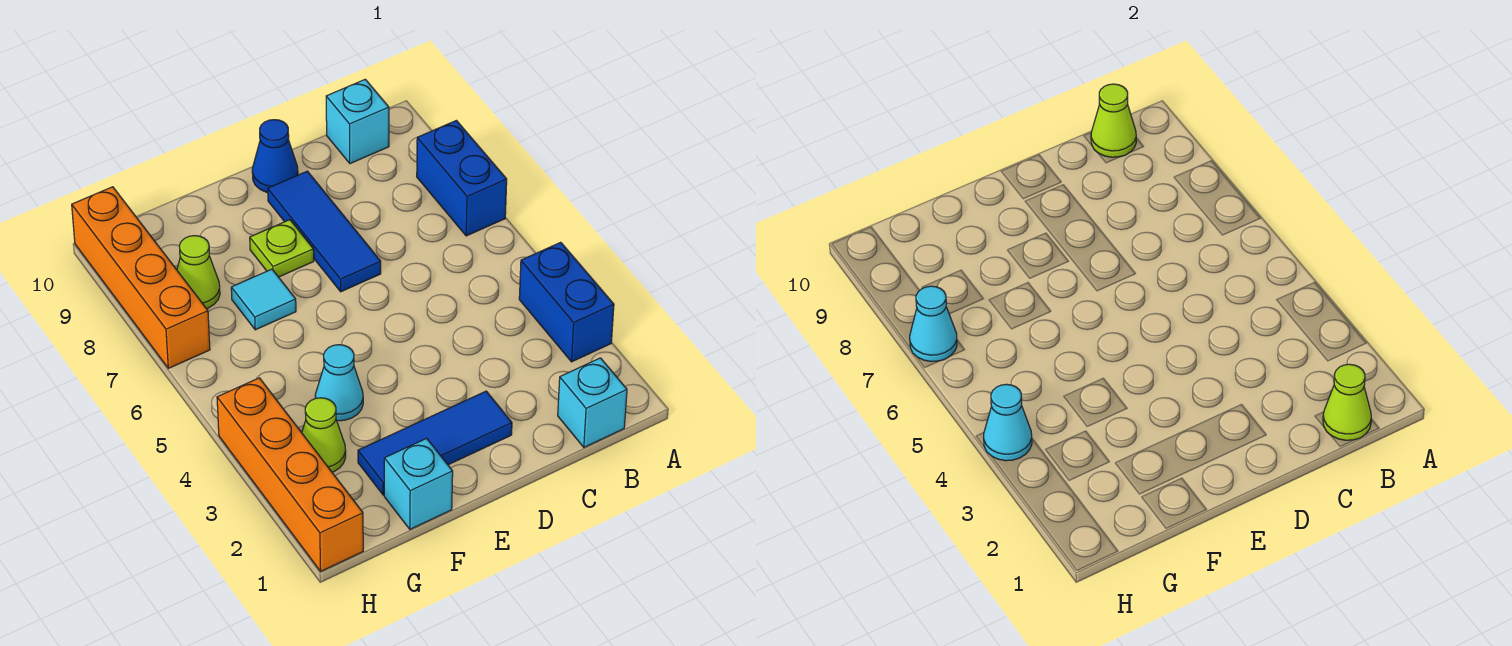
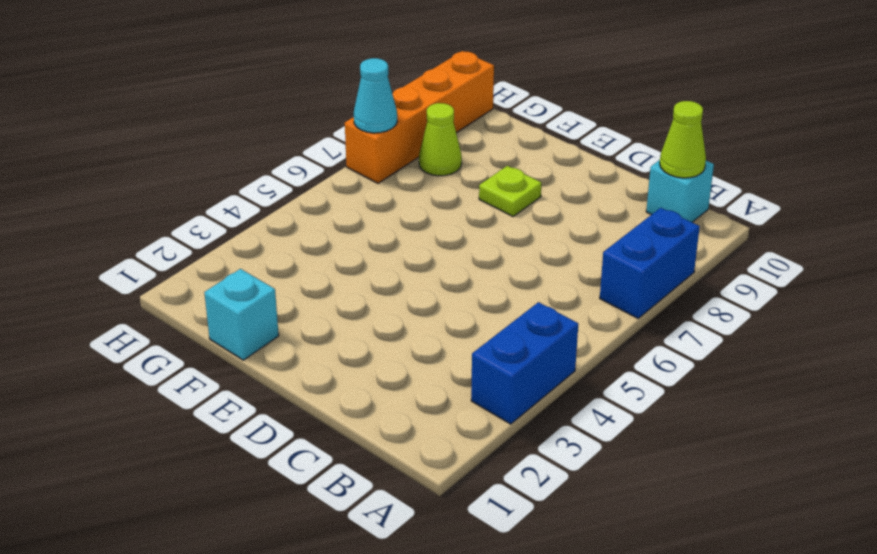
none -> cyan 1x1 brick [558,358,627,447]
none -> blue 1x3 tile [358,391,512,495]
none -> blue 1x3 tile [268,171,381,292]

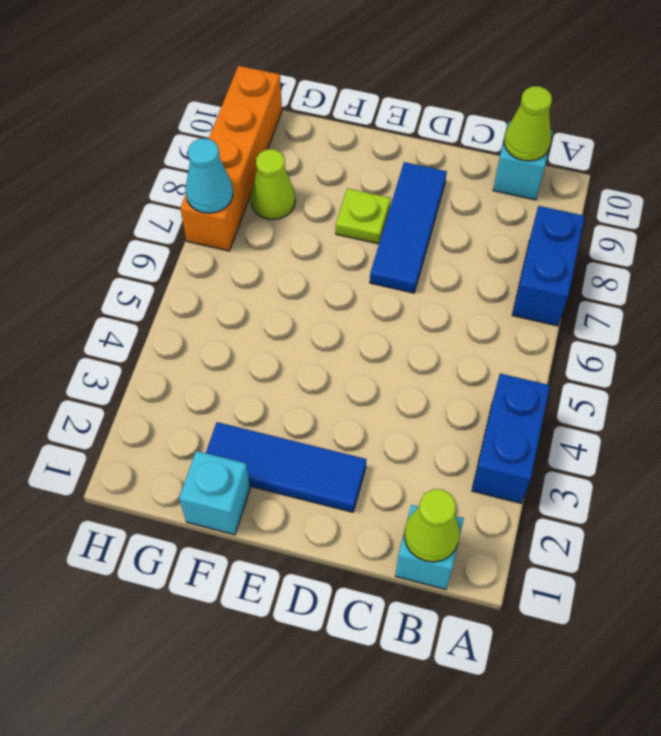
none -> blue 1x1 cone [252,120,298,192]
none -> cyan 1x1 cone [315,345,363,421]
none -> cyan 1x1 tile [231,269,296,330]

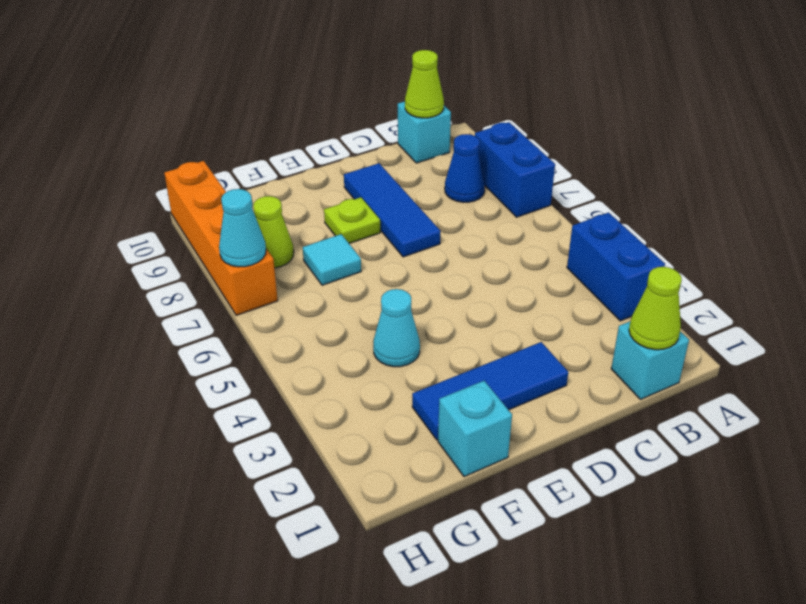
blue 1x1 cone [445,134,485,202] -> blue 1x1 cone moved to [252,120,298,192]
none -> lime 1x1 cone [302,398,346,472]
none -> orange 1x4 brick [217,378,363,571]
none -> cyan 1x1 cone [984,384,1032,461]

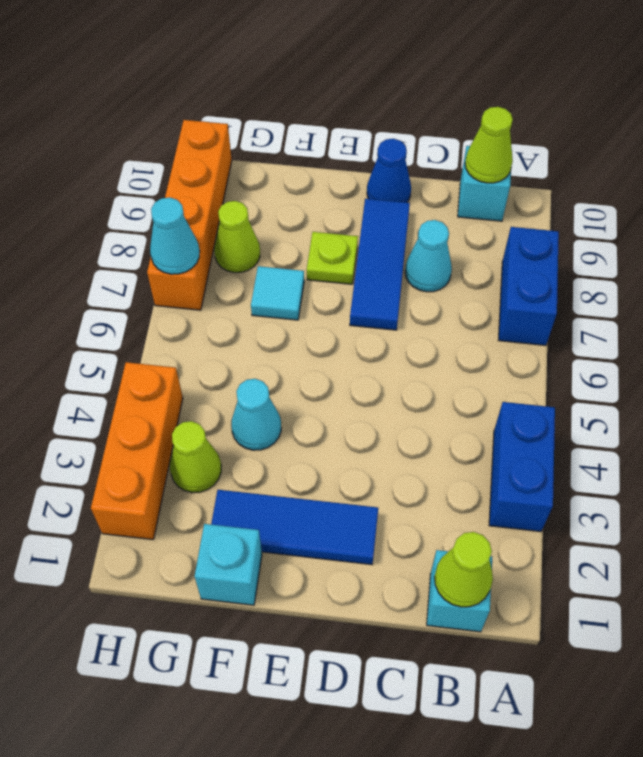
cyan 1x1 cone [405,220,452,292] -> cyan 1x1 cone moved to [984,384,1032,461]
orange 1x3 brick [91,362,183,539] -> orange 1x4 brick [217,378,363,571]

